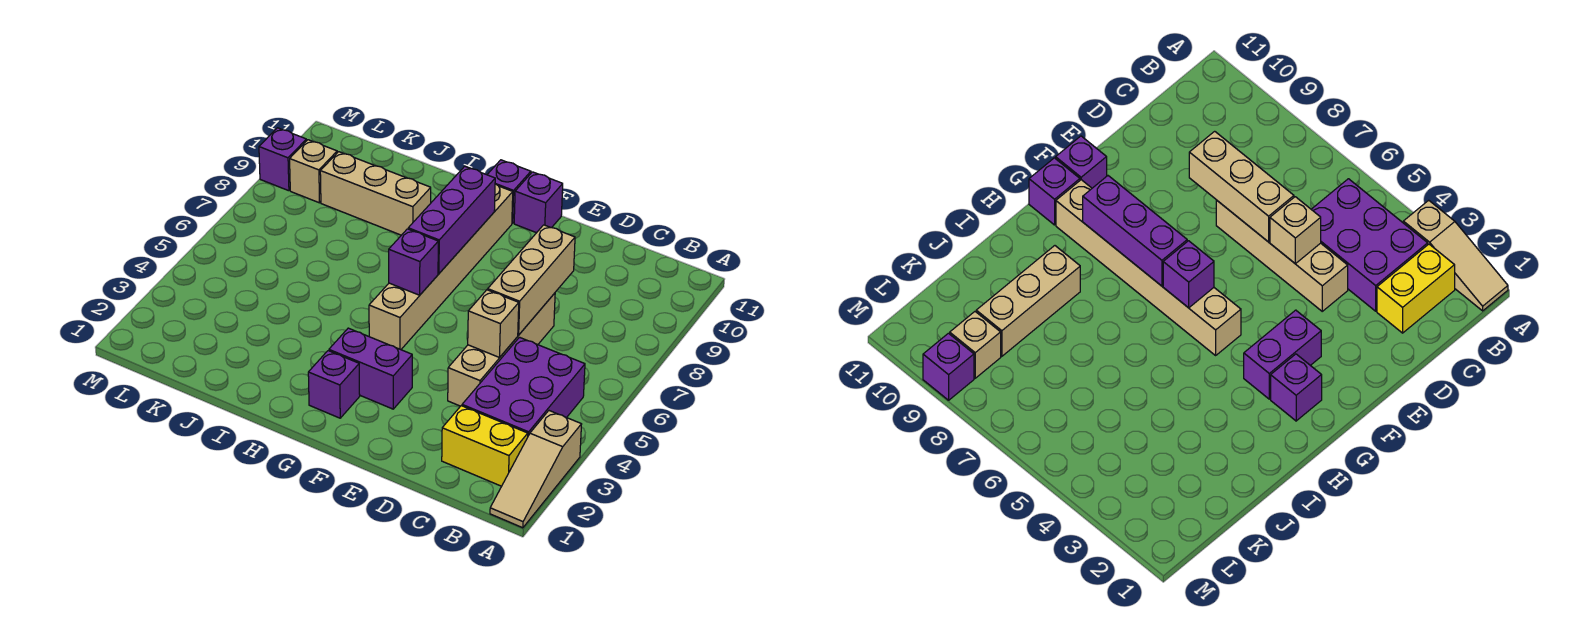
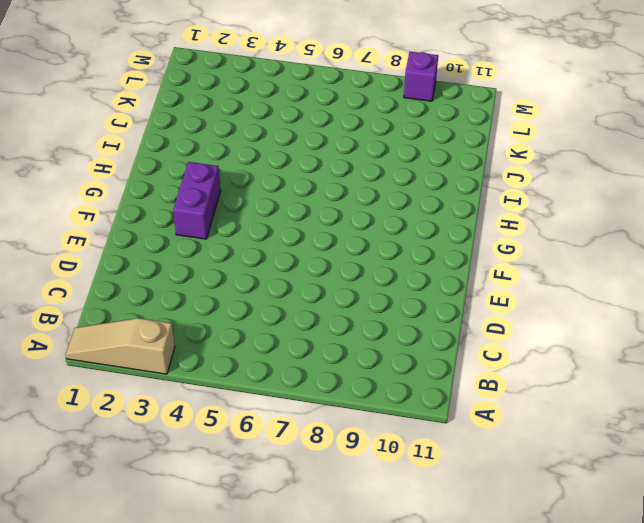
none -> yellow 1x2 brick [442,406,528,486]
none -> purple 2x3 brick [462,337,585,436]
none -> tan 1x4 brick [448,293,555,406]

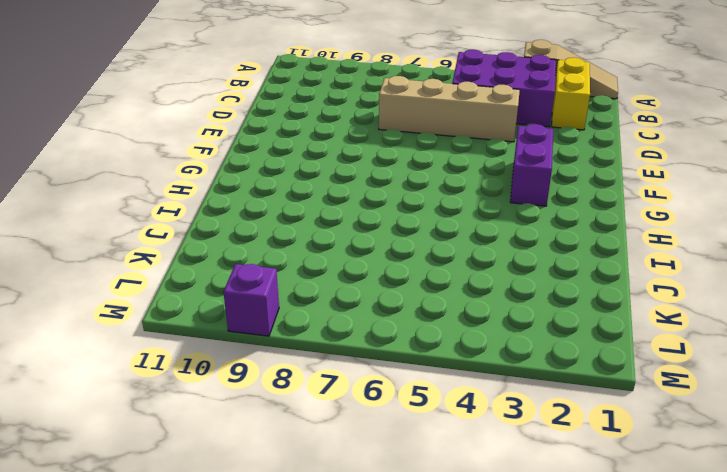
none -> purple 1x1 brick [514,172,563,233]
none -> purple 1x1 brick [308,351,360,418]
none -> tan 1x6 brick [369,184,513,350]

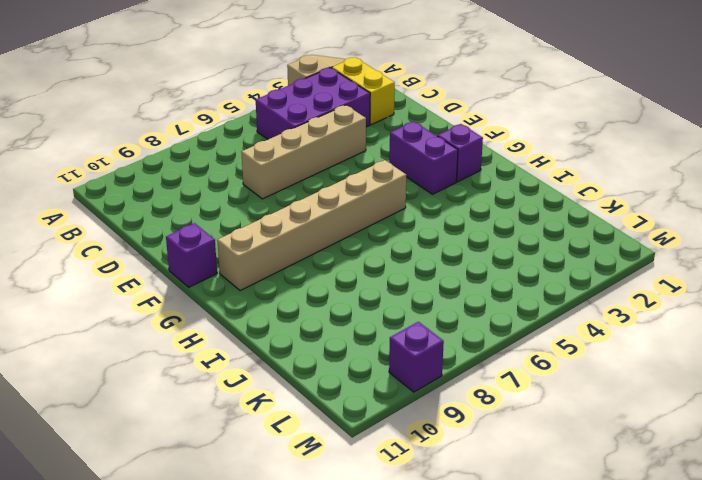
none -> purple 1x1 brick [487,160,531,223]
none -> tan 1x3 brick [320,152,431,235]
none -> tan 1x1 brick [290,140,337,203]

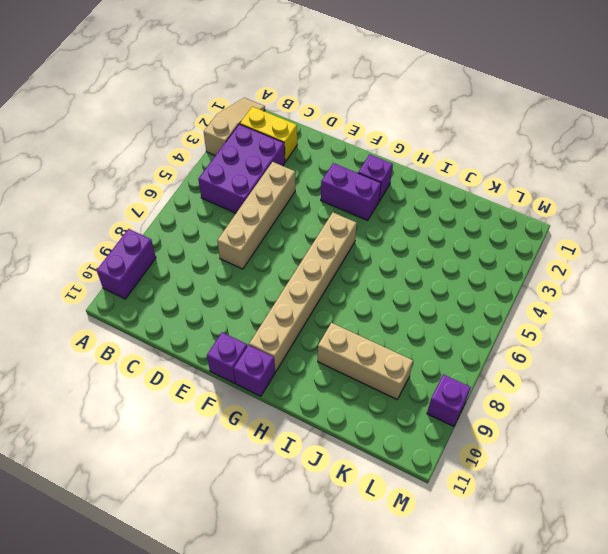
purple 1x2 brick [97,229,156,299] -> none
none -> tan 1x1 brick [290,140,337,203]
none -> tan 1x1 brick [468,290,519,357]
none -> tan 1x3 brick [488,225,575,335]

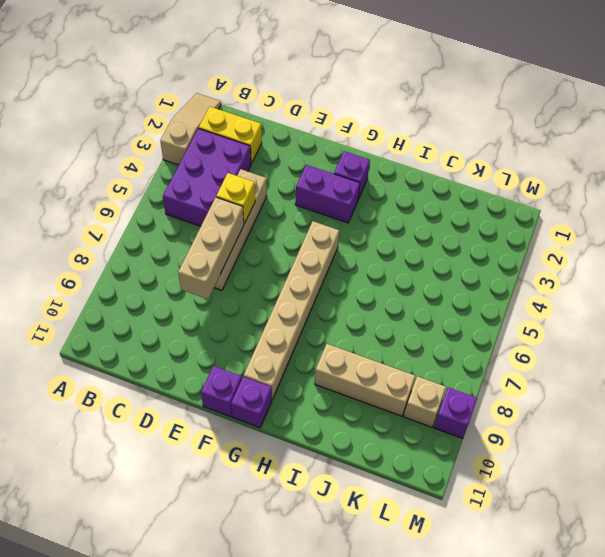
yellow 1x1 brick [216,173,255,224] -> tan 1x1 brick [468,290,519,357]
none -> purple 1x1 brick [389,229,438,295]
none -> purple 1x3 brick [408,166,495,274]

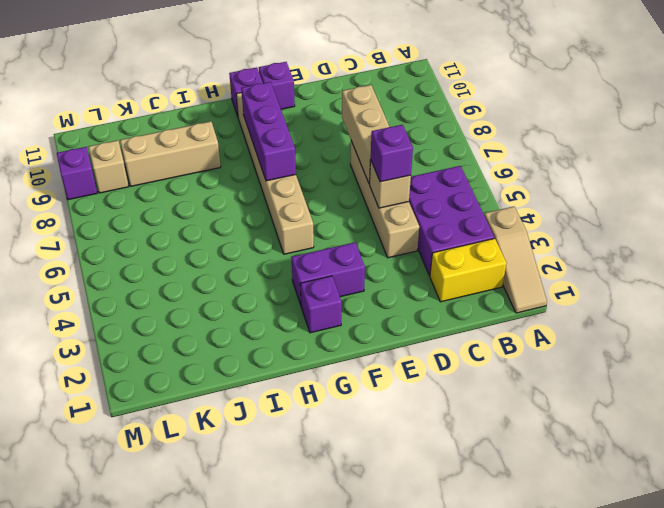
purple 1x1 brick [371,125,413,182] -> purple 1x1 brick moved to [389,229,438,295]

